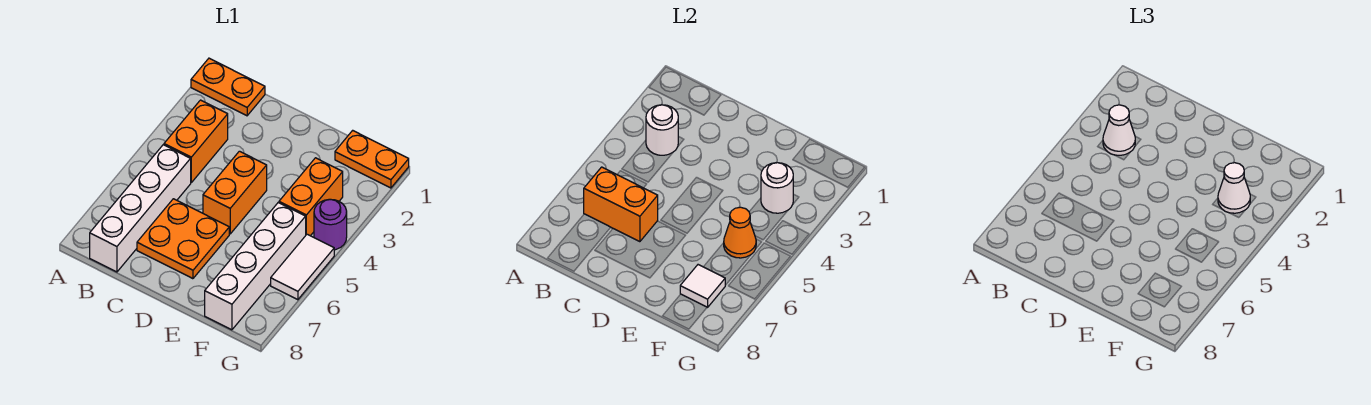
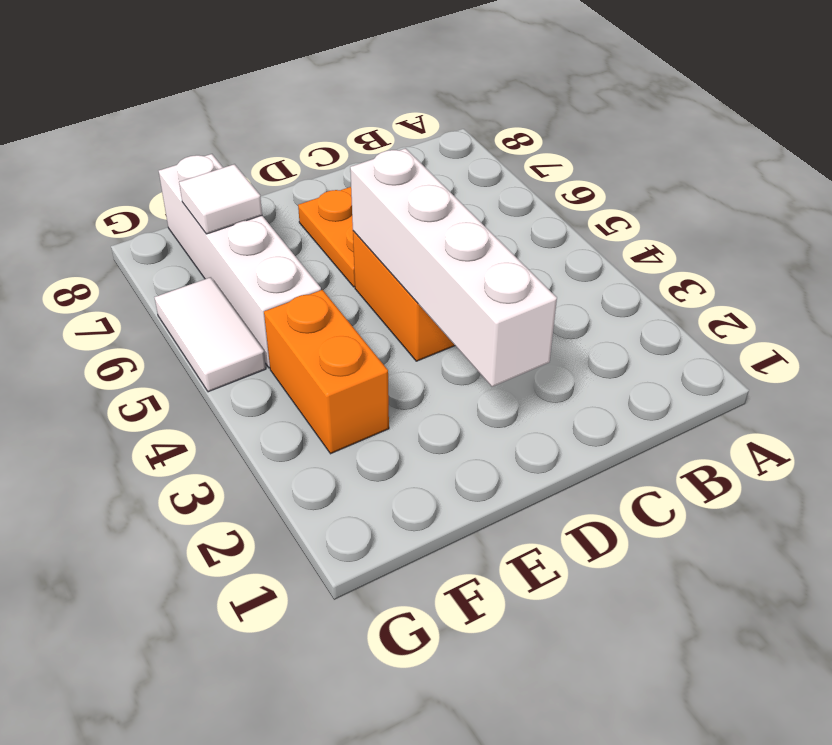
white 1x4 brick [350,148,557,387] -> white 1x4 brick moved to [90,145,191,272]
none -> orange 1x2 plate [191,58,265,116]
none -> orange 1x2 brick [164,100,228,182]
none -> orange 1x2 plate [335,130,409,188]

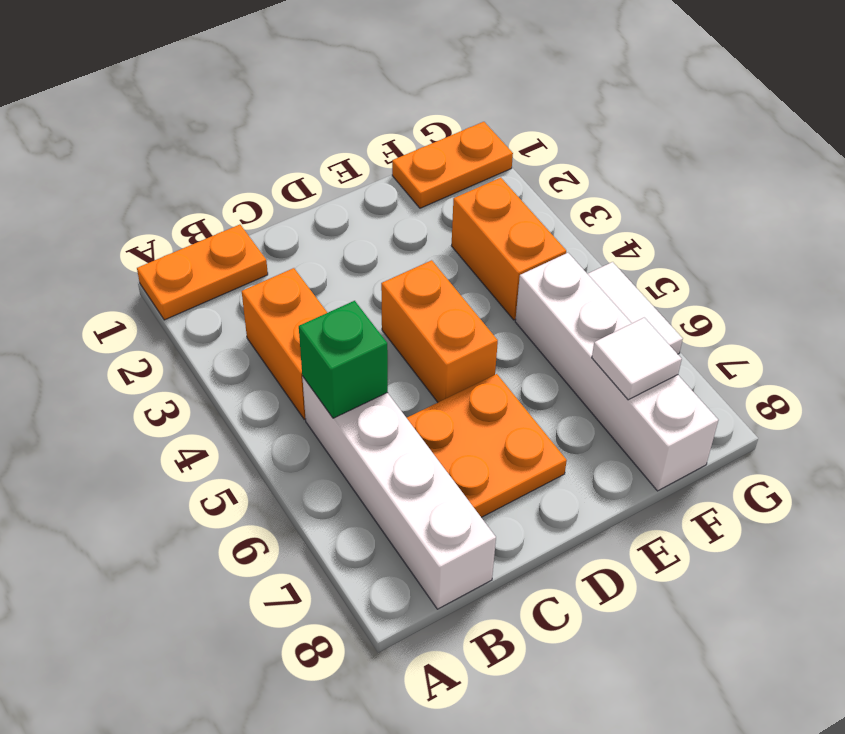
green 1x1 brick [299,301,388,418] -> none
none -> purple 1x1 round brick [314,199,347,250]
none -> white 1x1 round brick [646,105,678,155]
none -> orange 1x2 brick [584,167,658,242]

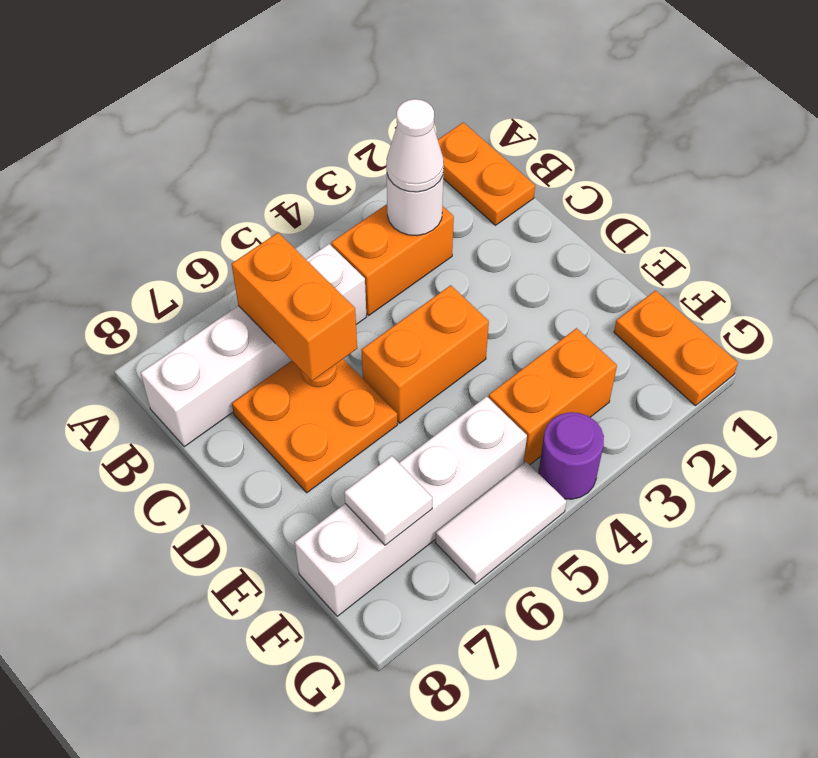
none -> white 1x1 round brick [761,163,793,213]
none -> orange 1x1 cone [724,207,756,258]
none -> white 1x1 cone [1218,163,1250,213]

